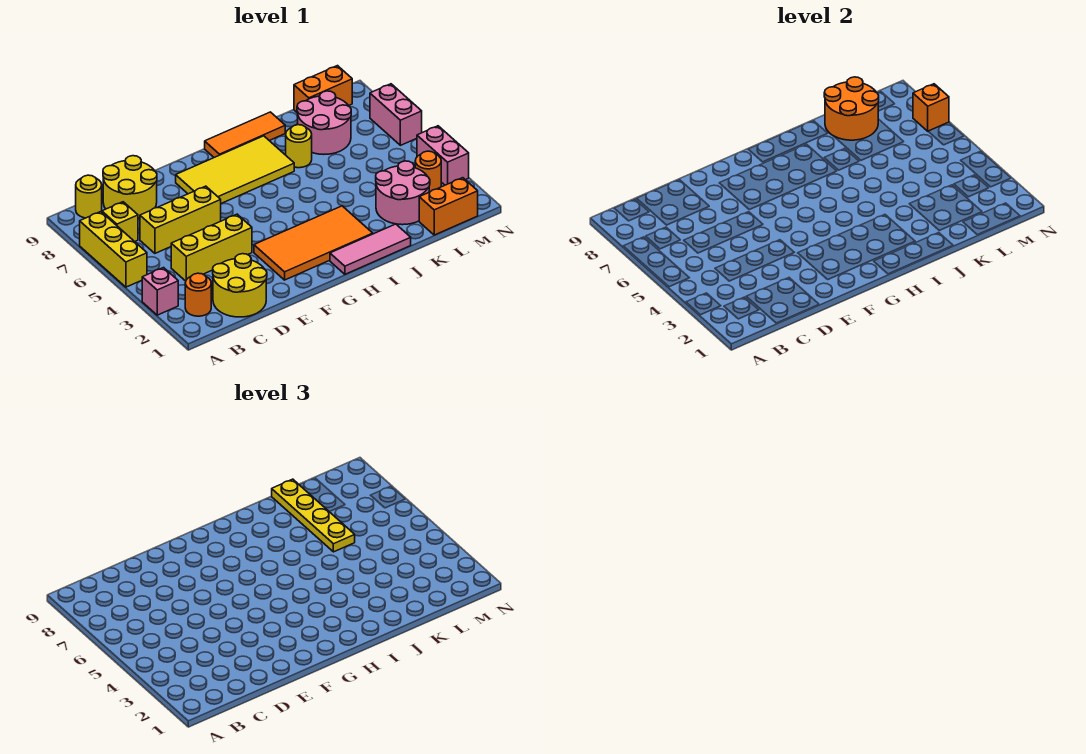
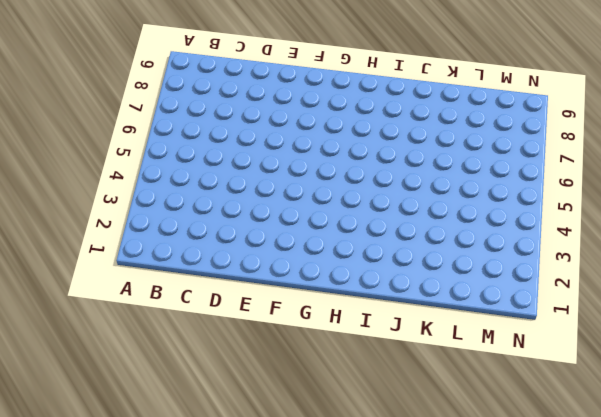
none -> pink 1x1 brick [142,268,178,315]
none -> yellow 1x3 brick [80,212,147,287]
none -> orange 1x1 round brick [185,273,211,316]

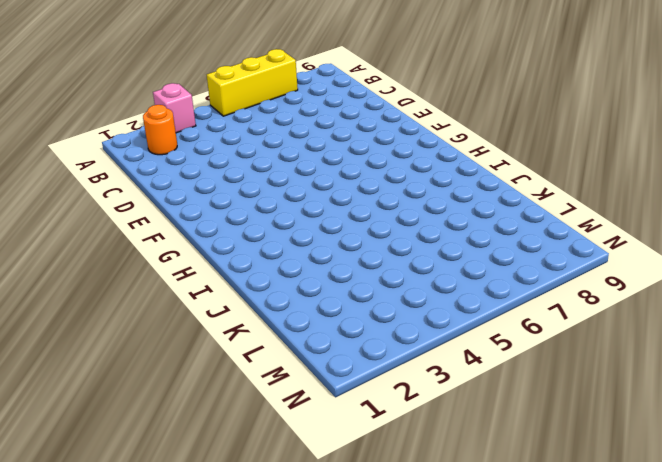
none -> yellow 1x1 brick [102,202,138,241]
none -> yellow 1x1 round brick [76,175,102,218]
none -> yellow 2x2 round brick [213,254,267,317]

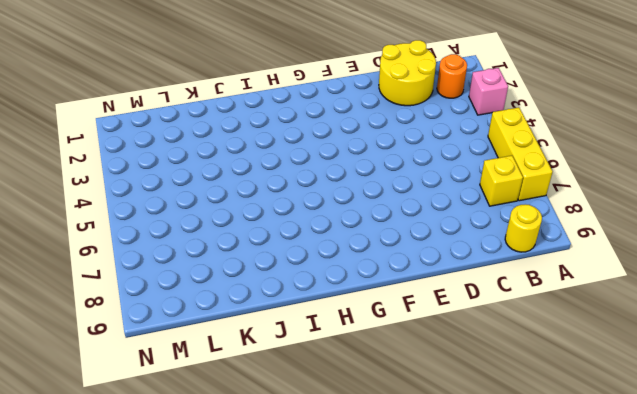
none -> yellow 1x3 brick [171,214,252,281]
none -> yellow 1x3 brick [140,186,221,253]
none -> yellow 2x2 round brick [103,156,157,218]

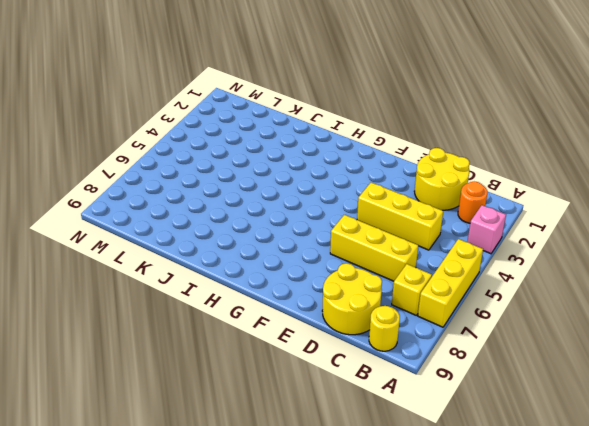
none -> orange 2x4 tile [254,206,373,280]
none -> yellow 2x4 tile [176,136,294,203]
none -> pink 1x3 tile [330,224,411,274]

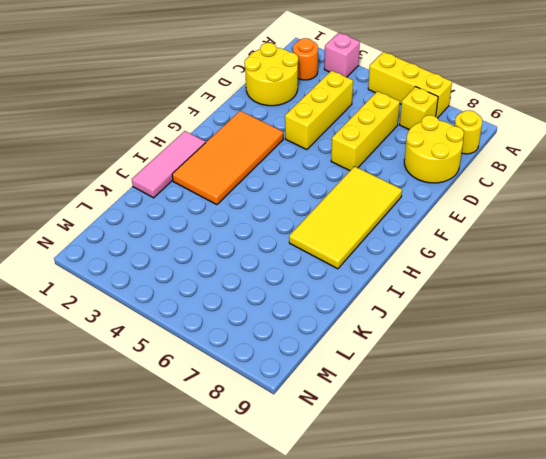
none -> orange 1x3 tile [205,112,285,157]
none -> yellow 1x1 round brick [286,125,312,168]
none -> pink 2x2 round brick [376,161,430,225]

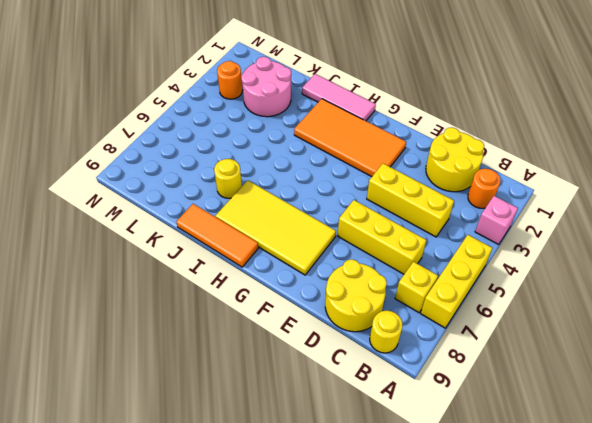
none -> pink 2x2 round brick [297,91,351,154]
none -> orange 1x2 brick [419,178,478,235]
none -> orange 1x2 brick [294,66,352,113]

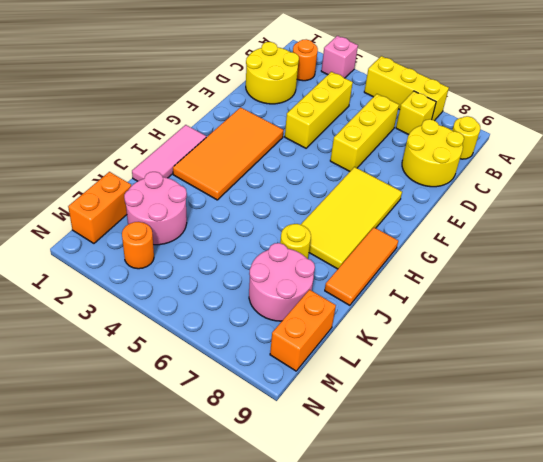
none -> pink 1x2 brick [417,126,469,185]
none -> pink 1x2 brick [370,84,422,145]
none -> orange 2x2 round brick [824,77,879,140]

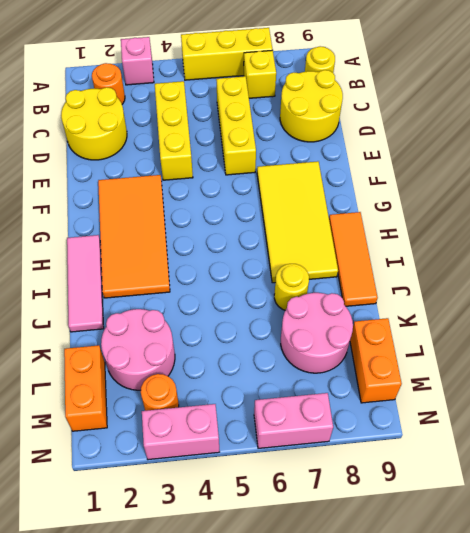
none -> orange 2x2 round brick [824,77,879,140]
none -> orange 1x1 brick [913,84,949,131]
none -> yellow 1x4 plate [272,479,355,552]

